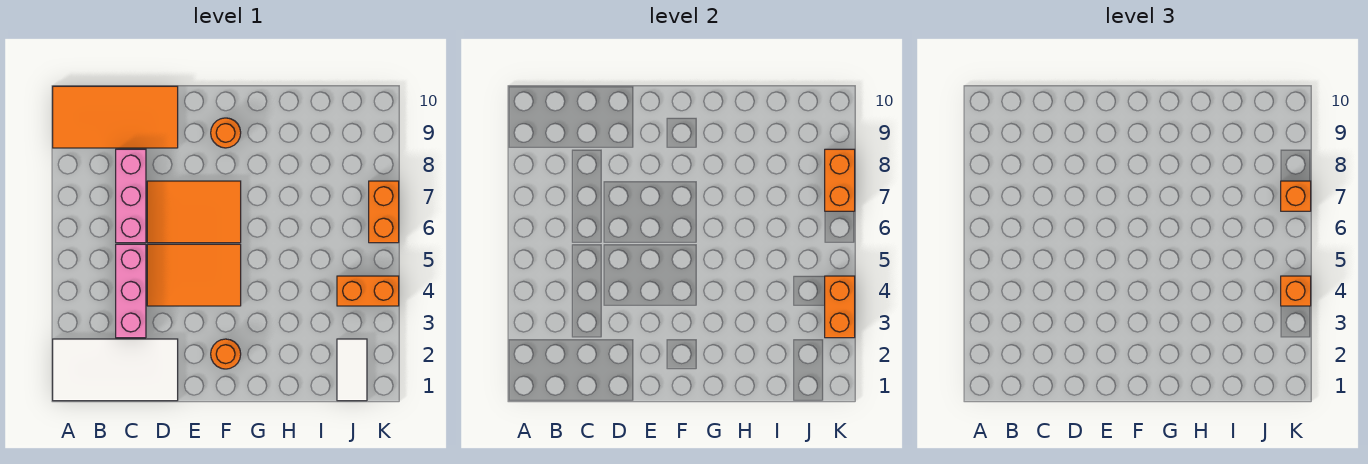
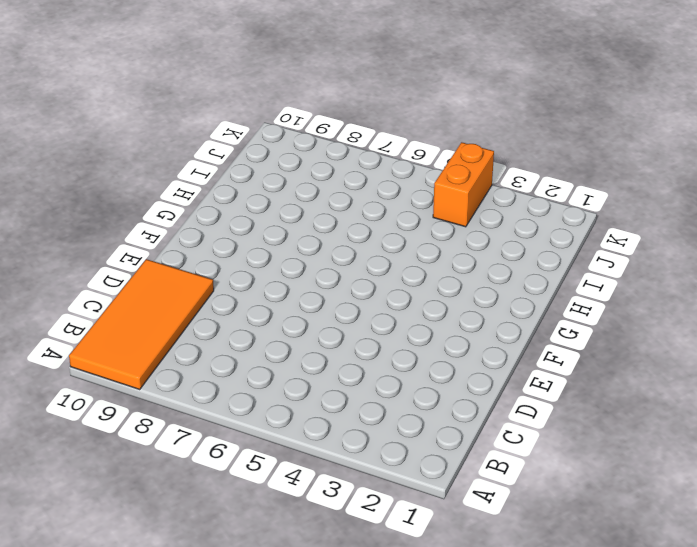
none -> white 2x4 tile [53,339,178,401]
none -> pink 1x3 brick [116,244,146,338]
none -> pink 1x3 brick [116,149,146,243]

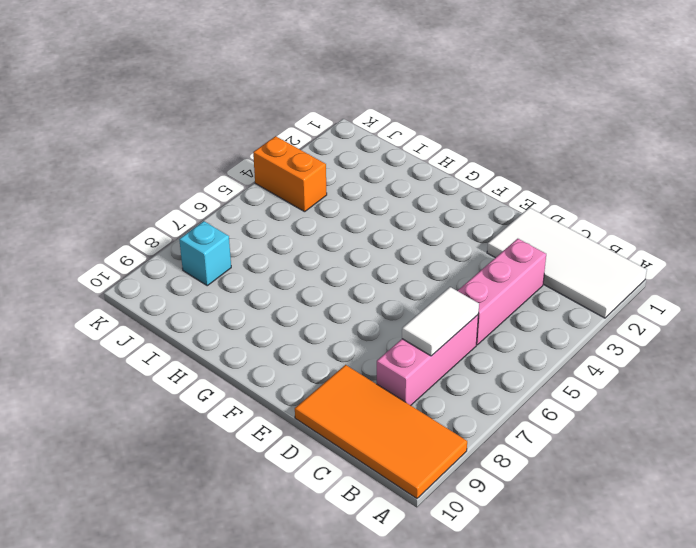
white 1x2 tile [402,287,479,356] -> white 1x2 tile moved to [337,339,367,401]
cyan 1x1 brick [179,221,231,286] -> none
none -> orange 2x3 tile [147,244,241,306]
none -> orange 2x3 tile [147,181,241,243]
none -> orange 1x1 round brick [211,339,241,369]

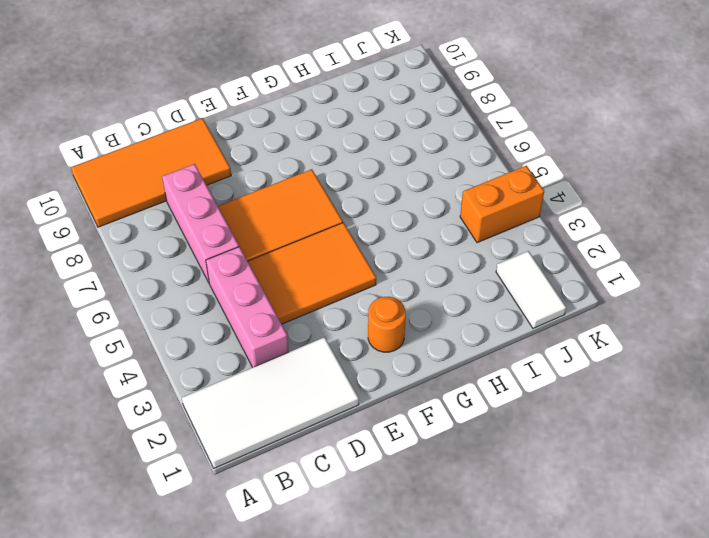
none -> orange 1x1 round brick [211,118,241,148]
none -> orange 1x2 brick [369,181,399,243]
none -> orange 1x2 brick [825,276,855,338]

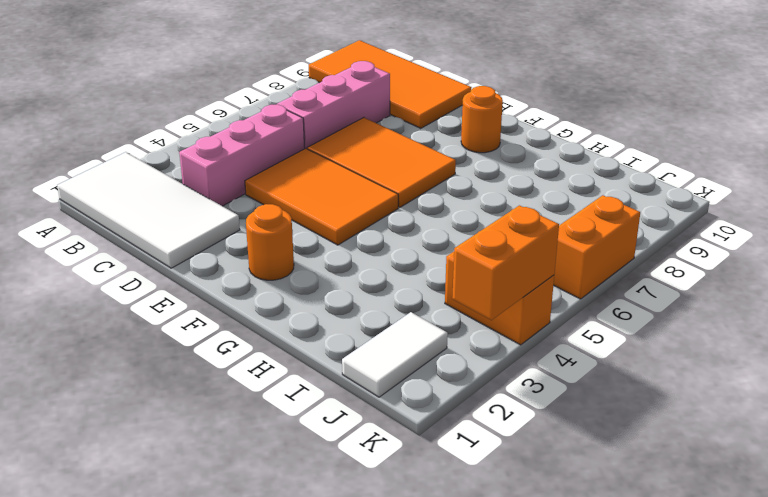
none -> orange 1x2 brick [825,149,855,211]
none -> orange 1x1 brick [1281,276,1311,306]
none -> orange 1x1 brick [1281,181,1311,211]

